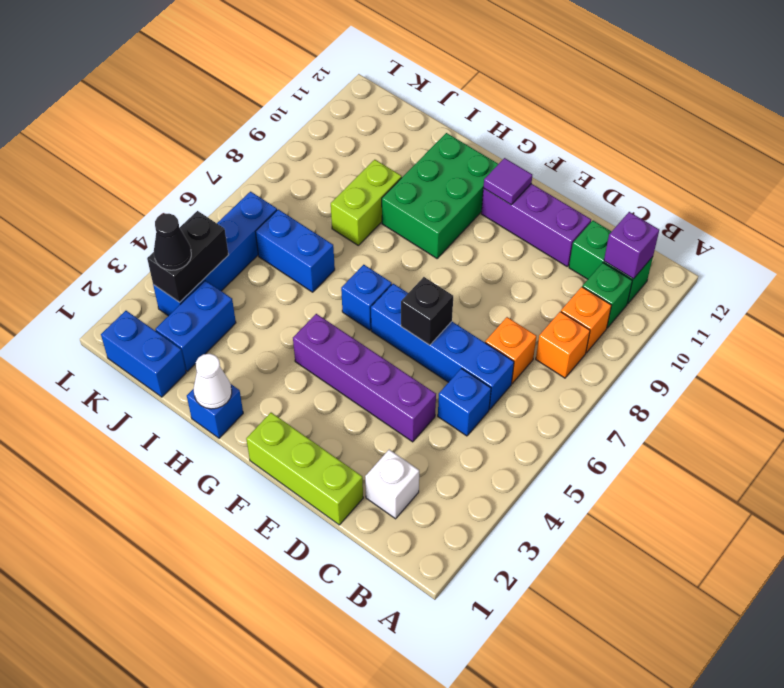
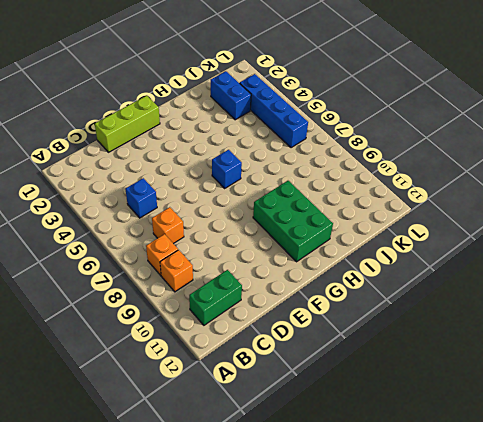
none -> green 1x1 brick [582,263,632,328]
none -> white 1x1 brick [365,450,419,519]
none -> blue 1x4 brick [371,284,514,410]

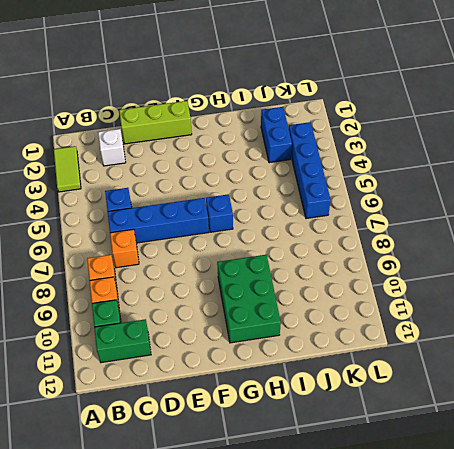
lime 1x2 tile [54,146,81,192] -> none
none -> purple 1x4 brick [293,314,436,442]
none -> purple 1x3 brick [481,184,591,266]
none -> blue 1x1 brick [187,384,243,438]

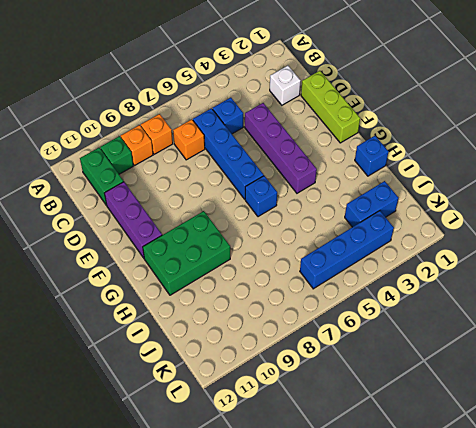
none -> blue 1x2 brick [256,209,335,292]
none -> lime 1x2 brick [331,160,402,245]
none -> blue 1x2 brick [101,311,186,397]

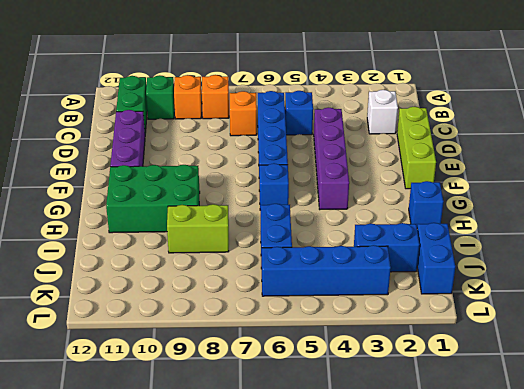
none -> purple 1x1 brick [604,212,659,279]
none -> black 1x1 brick [401,277,453,345]
none -> purple 1x1 tile [483,158,532,205]

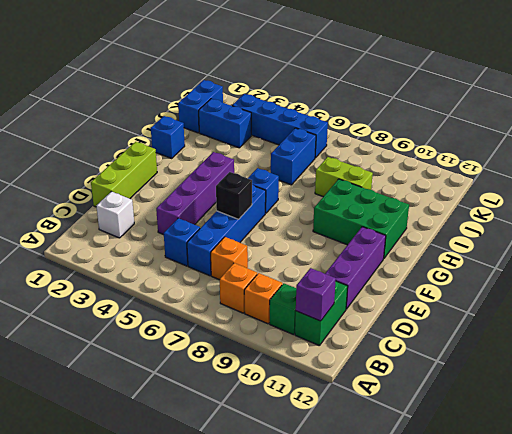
none -> purple 1x1 tile [483,158,532,205]
none -> white 1x1 cone [194,354,232,409]
none -> black 1x2 brick [147,211,229,302]

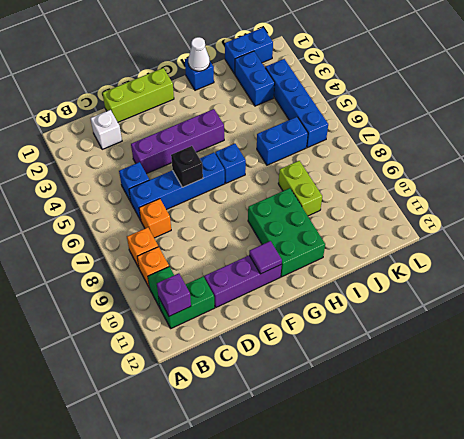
none -> black 1x2 brick [147,211,229,302]
none -> black 1x1 cone [154,214,191,270]

